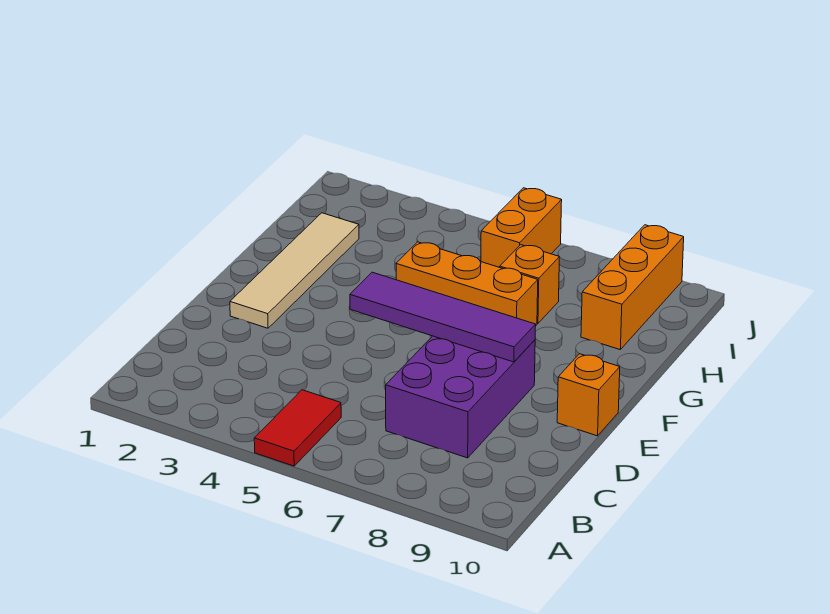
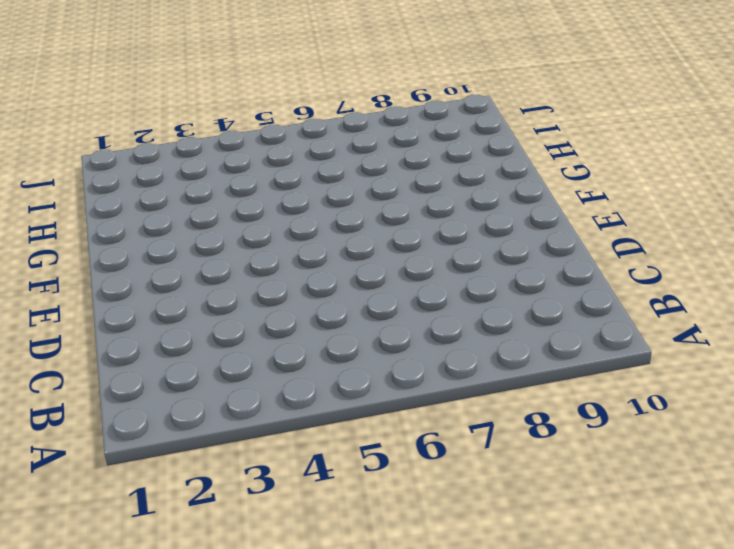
none -> red 1x2 tile [254,390,341,466]
none -> purple 2x3 brick [386,336,535,458]

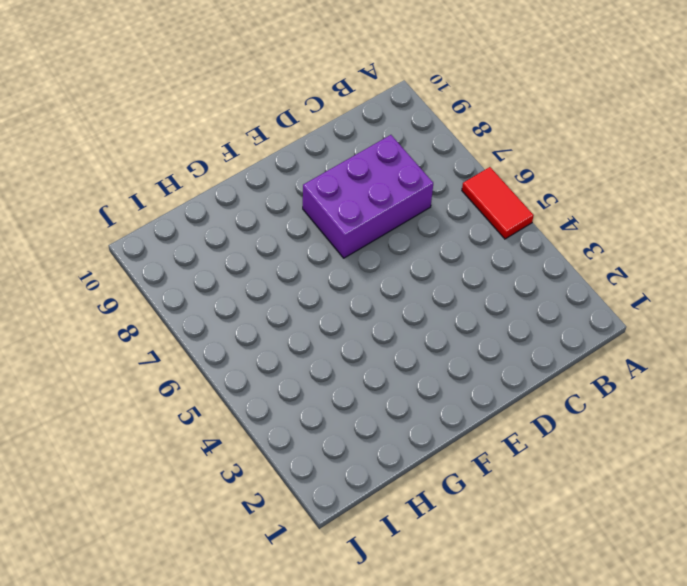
red 1x2 tile [462,167,534,239] -> red 1x2 tile turned to [254,390,341,466]
none -> tan 1x4 tile [230,213,359,328]
none -> orange 1x1 brick [557,354,620,436]

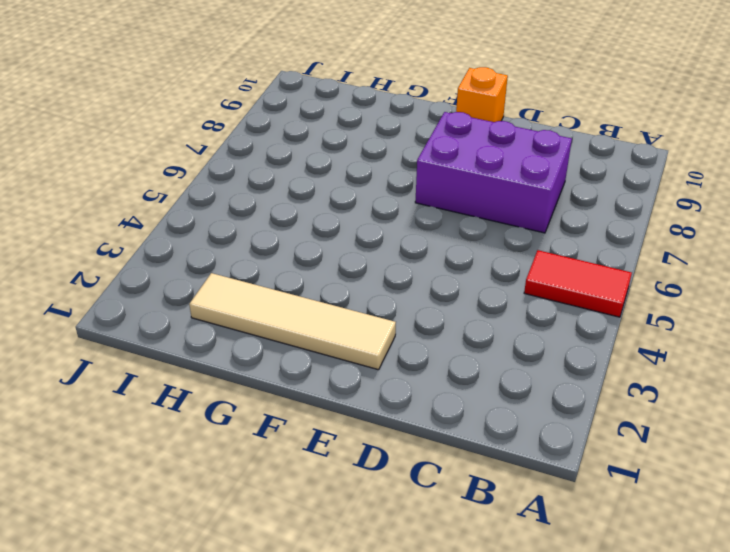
none -> orange 1x3 brick [396,242,538,325]
none -> orange 1x1 brick [500,245,559,323]

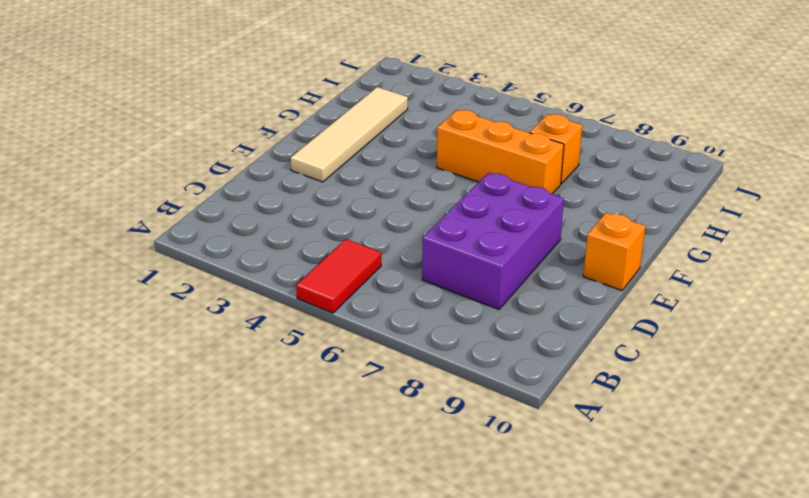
none -> orange 1x3 brick [581,225,684,349]
none -> orange 1x2 brick [481,188,562,267]

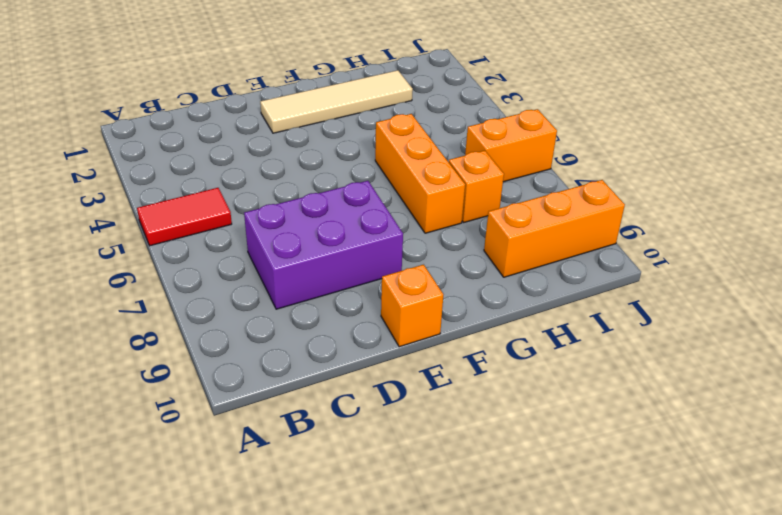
none -> purple 1x4 tile [350,272,536,362]

